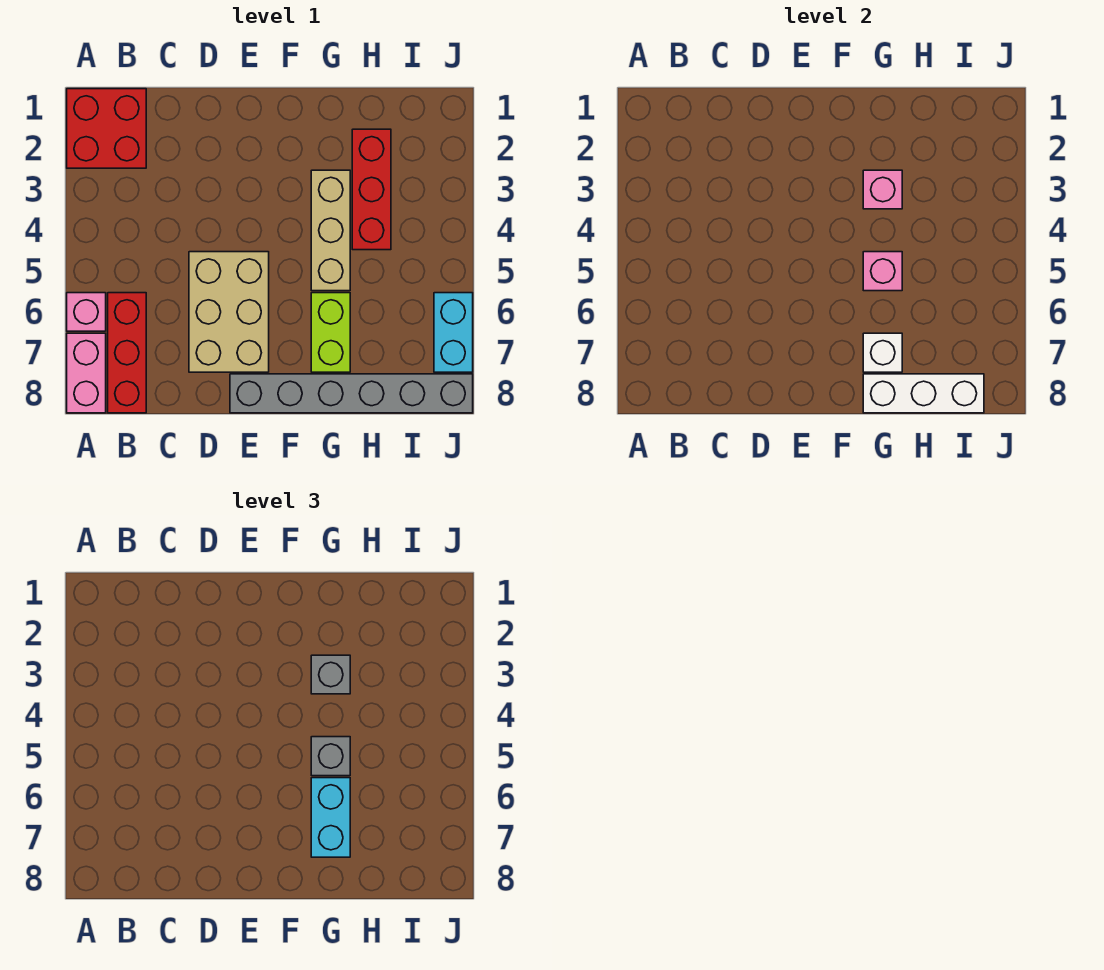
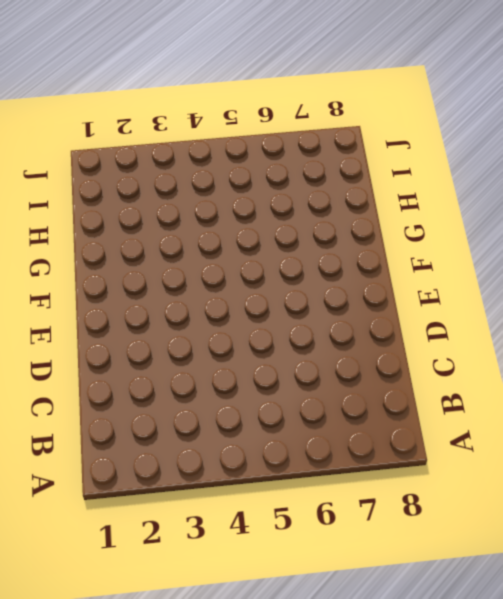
none -> red 2x2 brick [67,89,146,168]
none -> pink 1x1 brick [67,293,106,331]
none -> pink 1x2 brick [67,333,106,413]

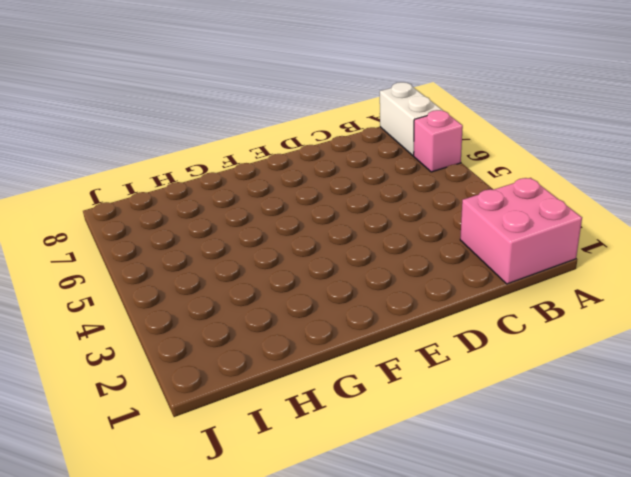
pink 2x2 brick [460,178,582,284] -> red 2x2 brick [67,89,146,168]
white 1x2 brick [380,82,443,156] -> pink 1x2 brick [67,333,106,413]
none -> red 1x3 brick [108,293,146,413]
none -> tan 2x3 brick [189,252,269,372]
none -> grey 1x6 brick [230,374,473,413]

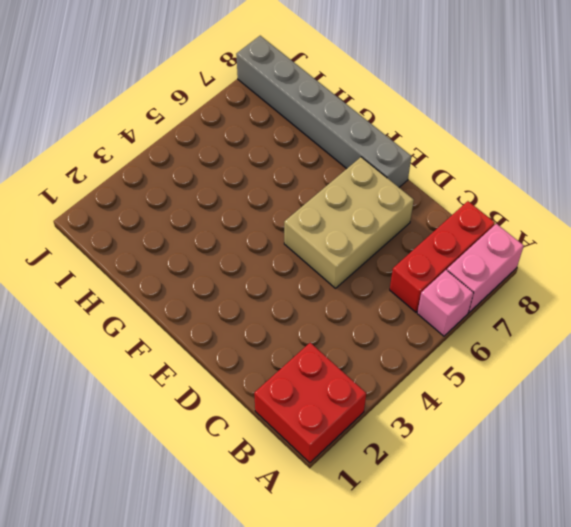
none -> tan 1x3 brick [311,170,350,291]
none -> lime 1x2 brick [311,293,350,372]
none -> red 1x3 brick [352,129,391,250]

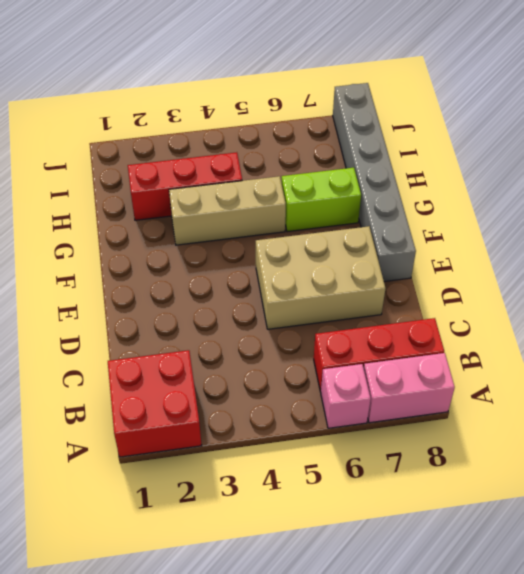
none -> cyan 1x2 brick [434,293,473,372]
none -> pink 1x1 brick [863,170,902,209]
none -> pink 1x1 brick [863,252,902,291]

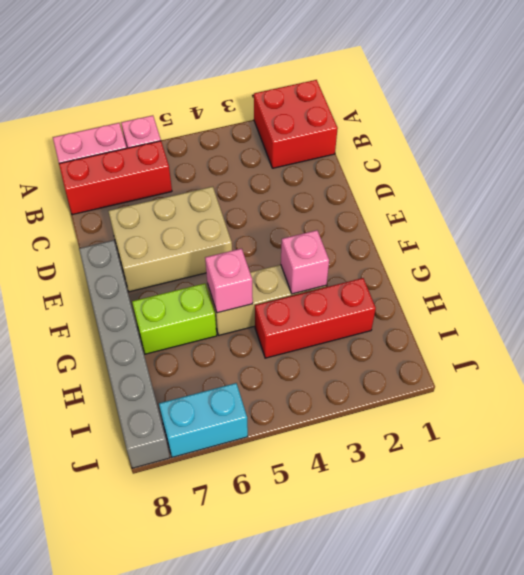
none -> white 1x1 brick [863,333,902,372]
none -> white 1x3 brick [863,374,984,413]
none -> grey 1x1 brick [311,655,350,694]

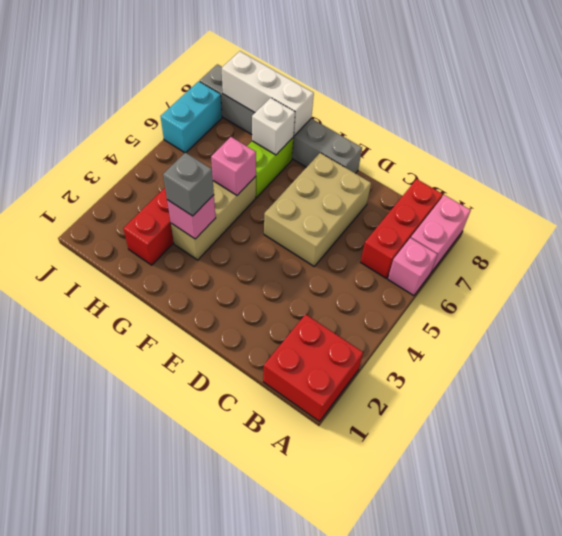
none -> grey 1x1 brick [311,737,350,776]
none -> cyan 1x2 brick [311,778,350,857]

